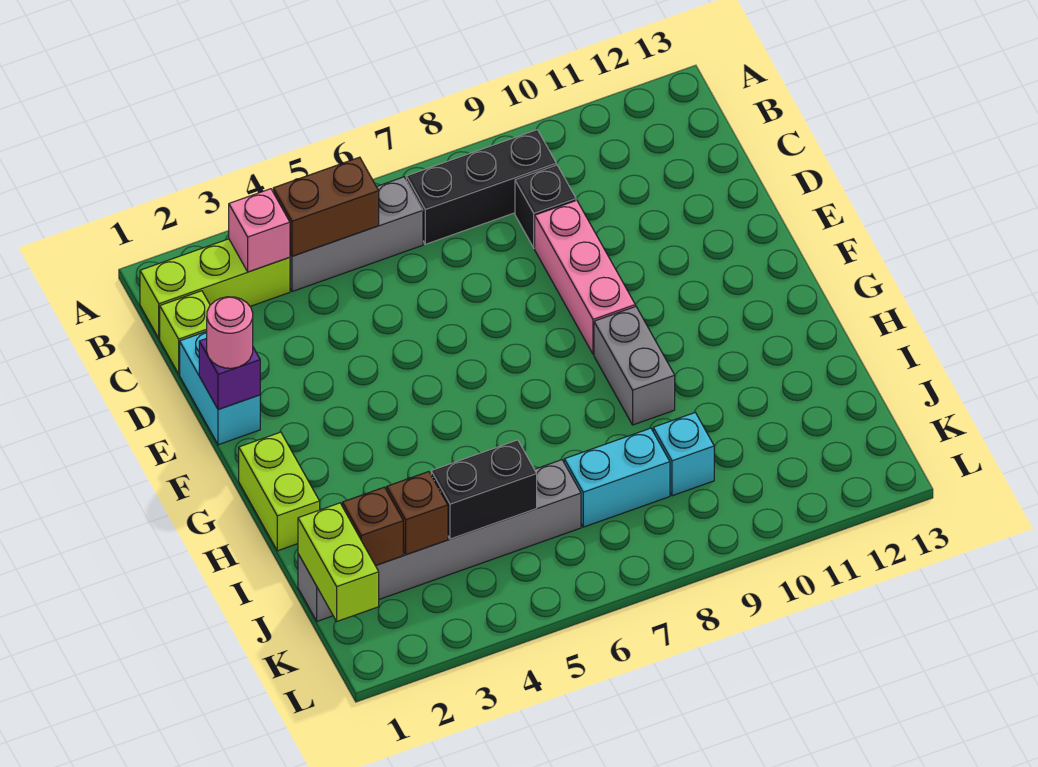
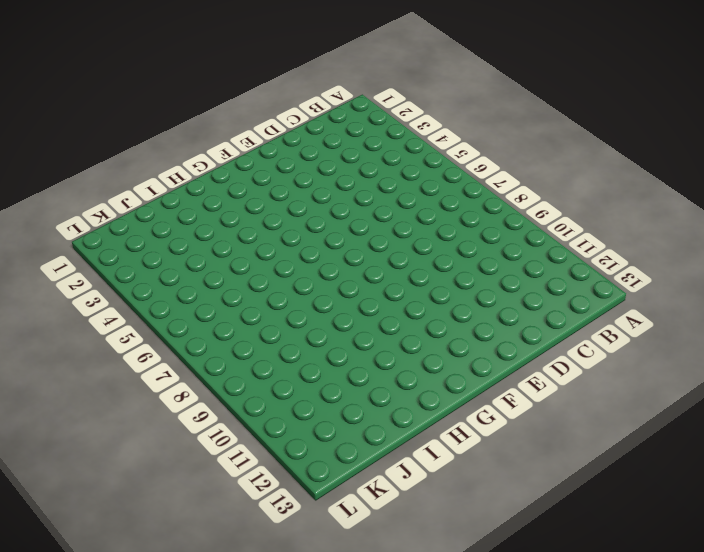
none -> lime 1x3 brick [140,239,290,339]
none -> grey 1x3 brick [290,177,423,292]
none -> black 1x3 brick [406,130,556,244]

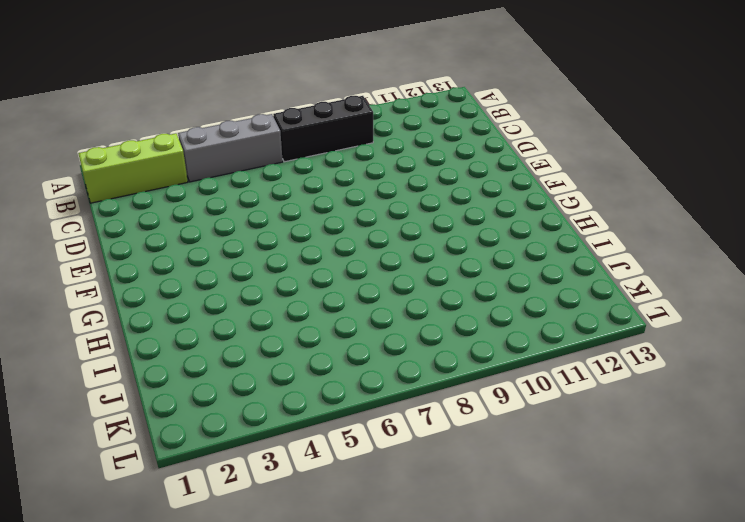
none -> lime 1x1 brick [160,291,210,374]
none -> black 1x1 brick [515,165,576,248]
none -> cyan 1x2 brick [180,331,260,445]

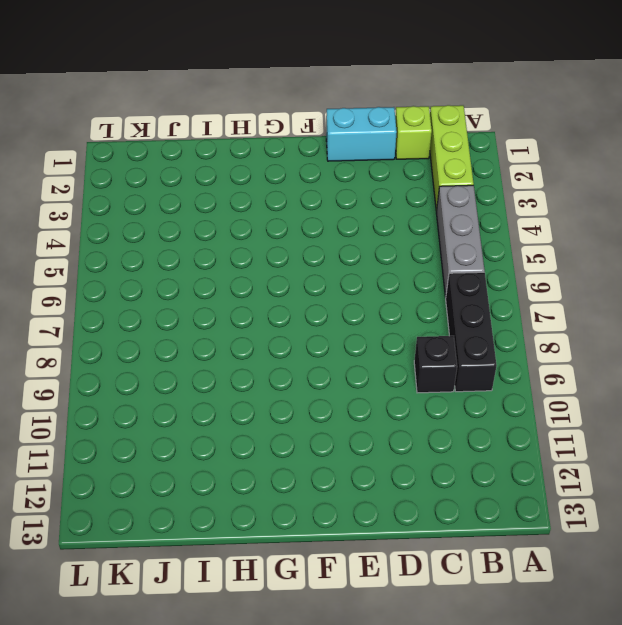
none -> pink 1x3 brick [535,200,635,354]
none -> lime 1x2 brick [239,432,320,551]
none -> grey 1x2 brick [594,306,675,425]

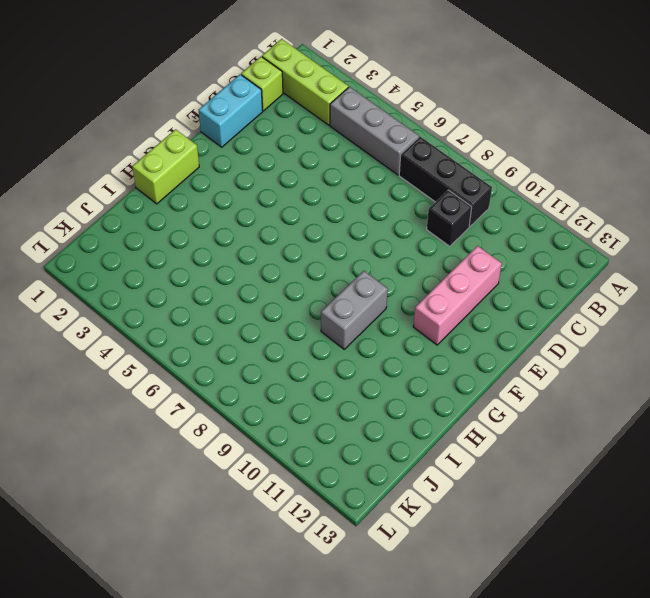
pink 1x3 brick [413,246,502,345] -> pink 1x3 brick moved to [535,200,635,354]
none -> grey 1x6 brick [298,460,581,621]
none -> cyan 1x2 brick [564,428,670,527]
none -> cyan 1x1 brick [653,413,714,496]

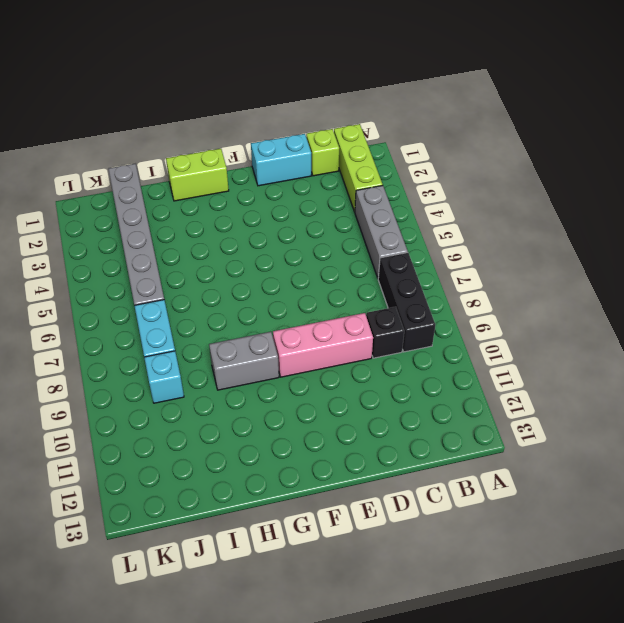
none -> pink 1x1 brick [229,189,290,272]
none -> brown 1x2 brick [273,157,379,256]
none -> purple 1x1 brick [199,338,260,410]

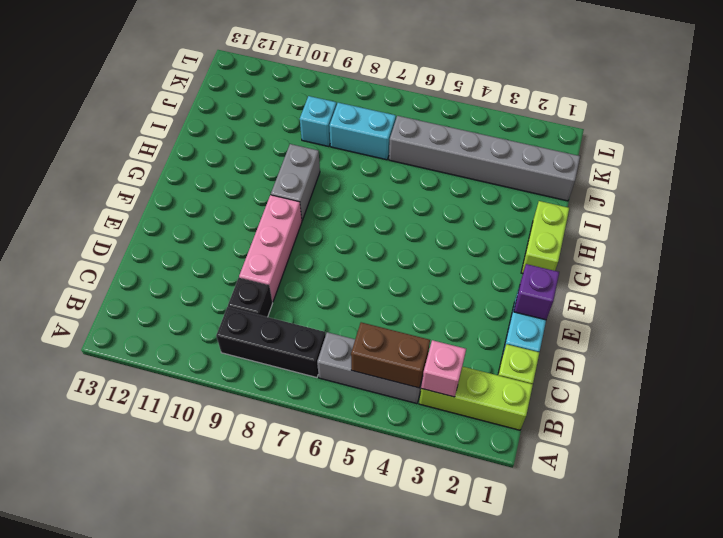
none -> lime 1x2 brick [298,503,379,621]
none -> brown 1x1 brick [342,487,403,566]
none -> brown 1x1 brick [387,472,448,555]

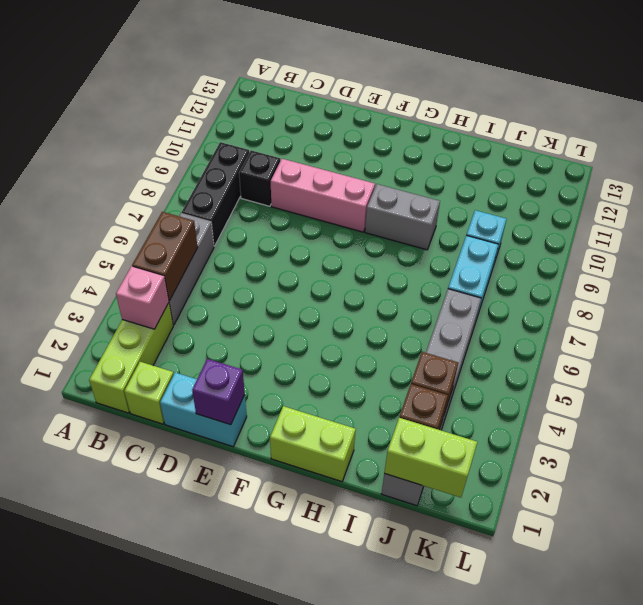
none -> black 1x2 brick [431,440,537,539]
none -> pink 1x1 round brick [207,297,253,368]

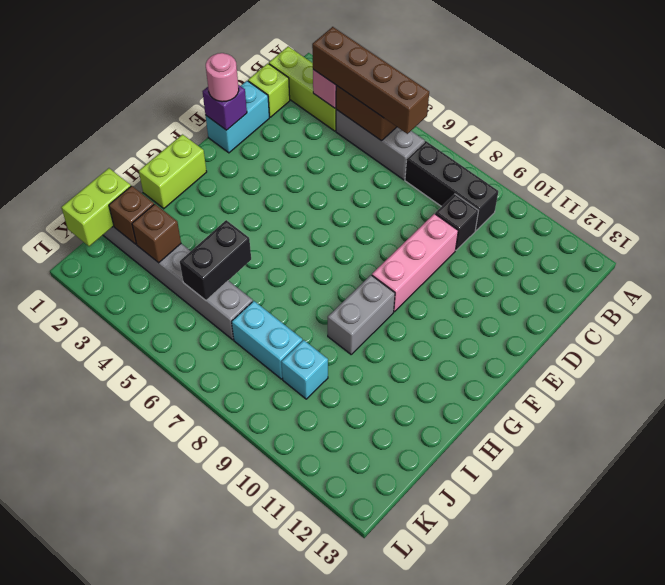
brown 1x4 brick [312,27,429,134] -> none
black 1x2 brick [180,220,251,300] -> black 1x2 brick turned to [431,440,537,539]

